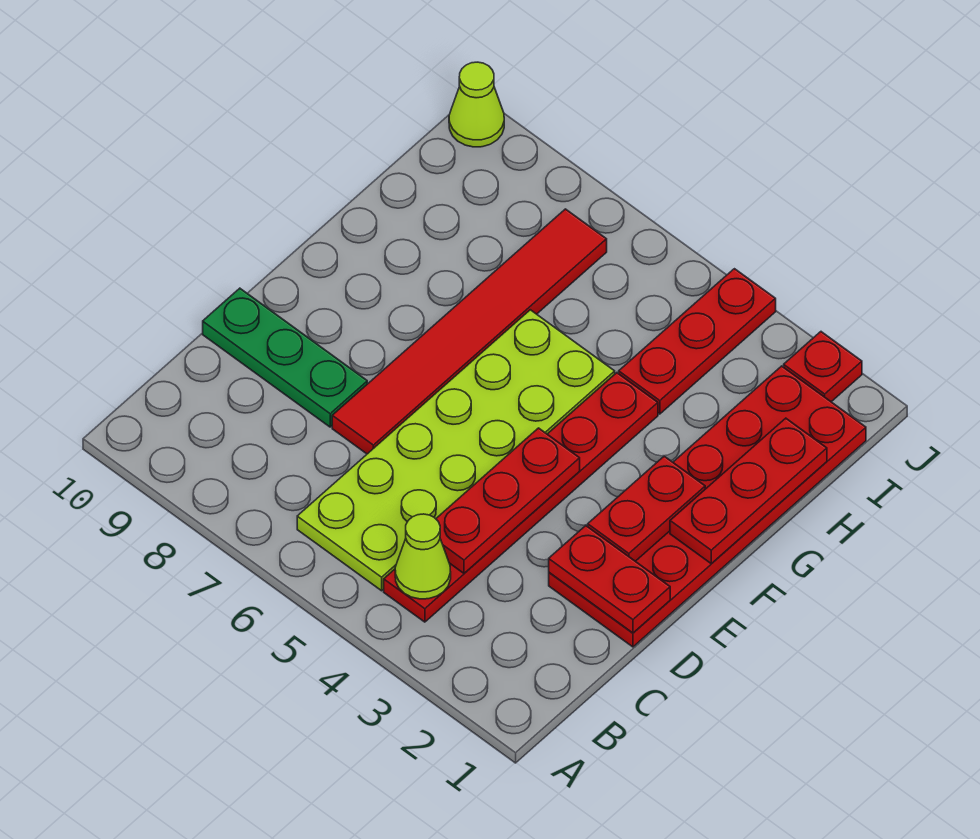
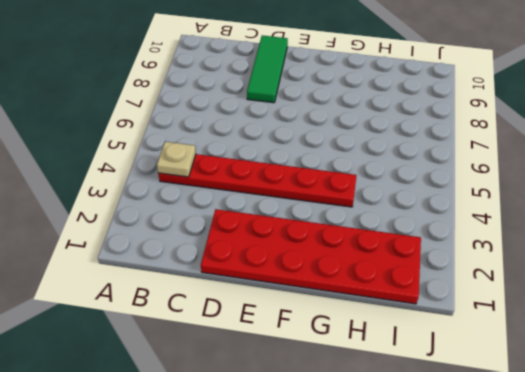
tan 1x1 plate [157,142,196,177] -> lime 1x1 cone [395,514,451,599]
green 1x3 tile [247,35,288,103] -> green 1x3 plate [203,288,367,427]
none -> lime 2x6 plate [297,310,615,591]
none -> red 1x6 tile [332,209,607,454]
none -> red 1x3 plate [619,269,776,414]

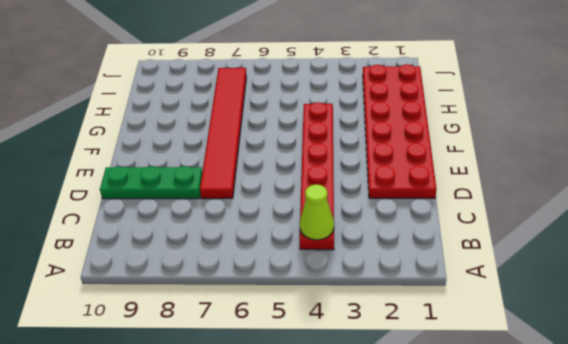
none -> lime 2x6 plate [297,310,615,591]
none -> red 1x3 plate [619,269,776,414]
none -> red 1x1 plate [784,332,862,402]

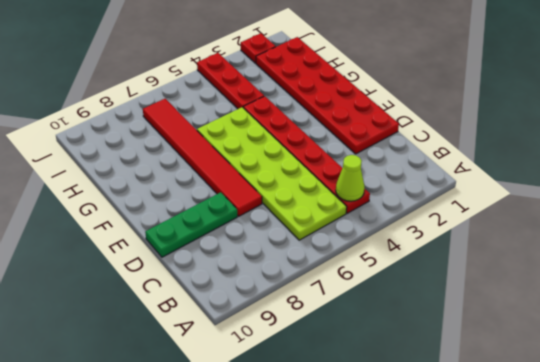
none -> lime 1x1 cone [449,62,504,147]
none -> red 1x3 plate [436,428,580,573]
none -> red 1x2 plate [549,526,670,633]

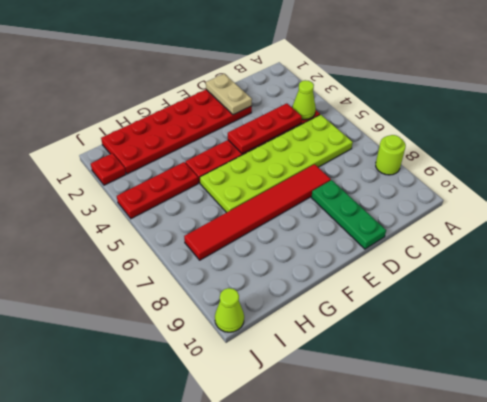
lime 1x1 round brick [376,135,406,175] -> none
tan 1x2 plate [206,74,252,115] -> red 1x2 plate [549,526,670,633]
none -> red 1x2 plate [588,456,705,561]
none -> red 1x3 plate [670,418,827,564]

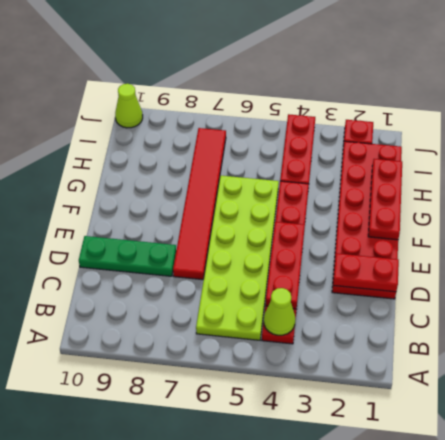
none -> red 1x2 plate [588,456,705,561]

